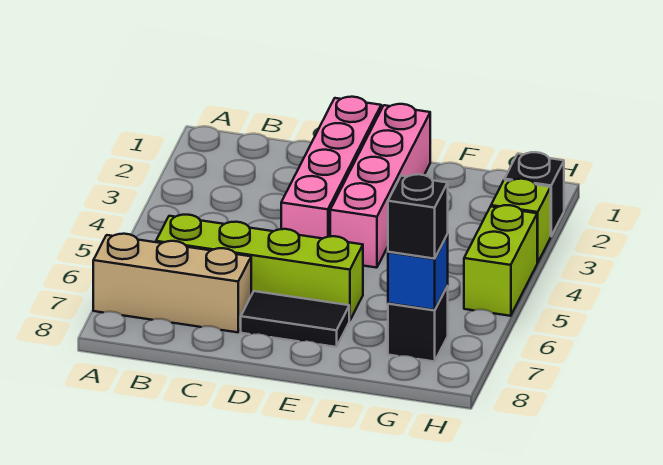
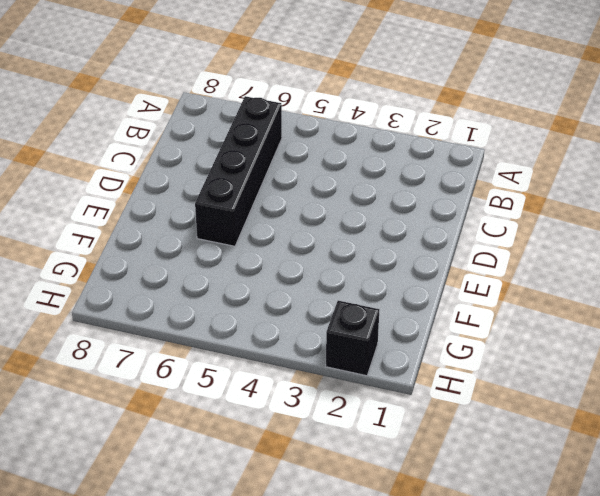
black 1x4 brick [195,96,282,246] -> lime 1x4 brick [156,215,363,321]
none -> tan 1x3 brick [93,234,251,332]
none -> pink 1x4 brick [281,97,381,239]

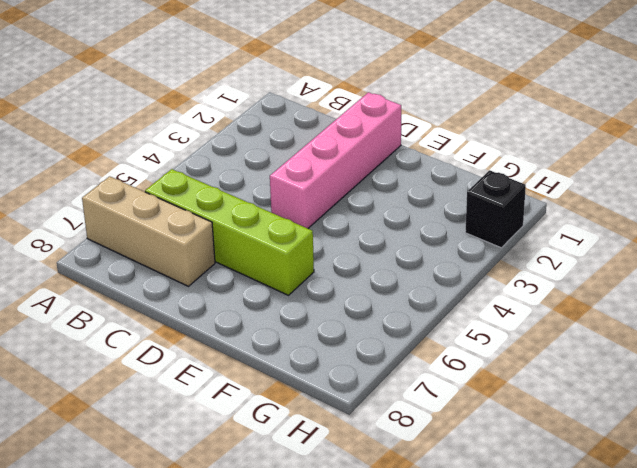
none -> black 1x2 tile [241,291,349,347]
none -> pink 1x4 brick [330,104,430,268]

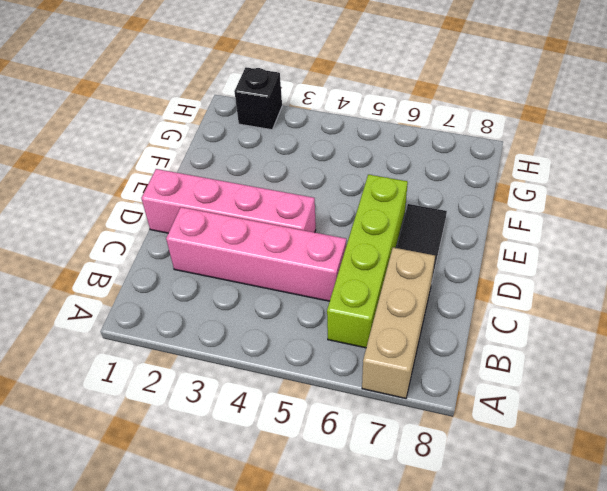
pink 1x4 brick [166,207,346,301] -> pink 1x4 brick moved to [330,104,430,268]
none -> black 1x1 brick [388,286,448,362]
none -> lime 1x1 brick [491,179,551,263]

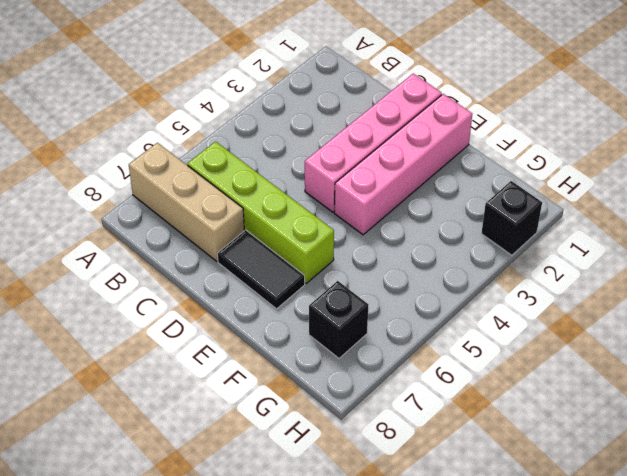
none -> lime 1x1 brick [491,179,551,263]
none -> lime 1x2 brick [464,205,537,316]

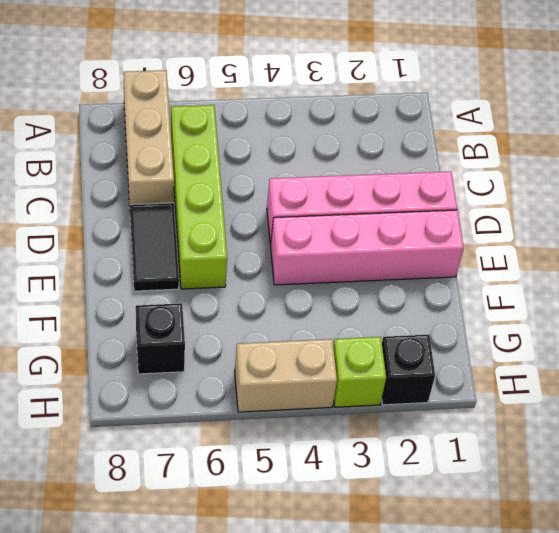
tan 1x2 brick [235,339,337,412] -> lime 1x2 brick [464,205,537,316]
none -> blue 1x1 brick [388,235,448,310]
none -> black 1x1 brick [388,174,448,259]

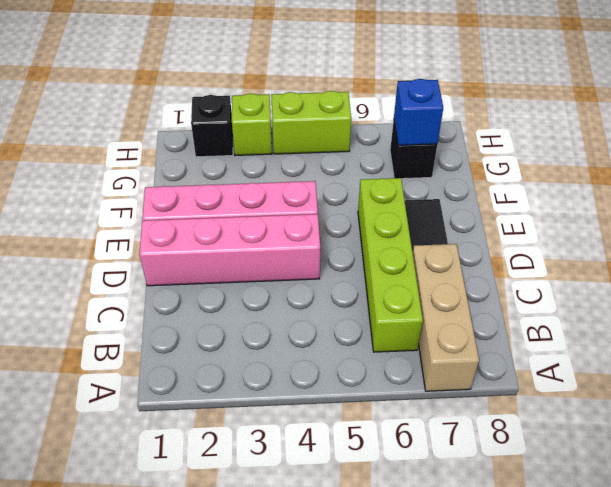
none -> black 1x1 brick [388,174,448,259]

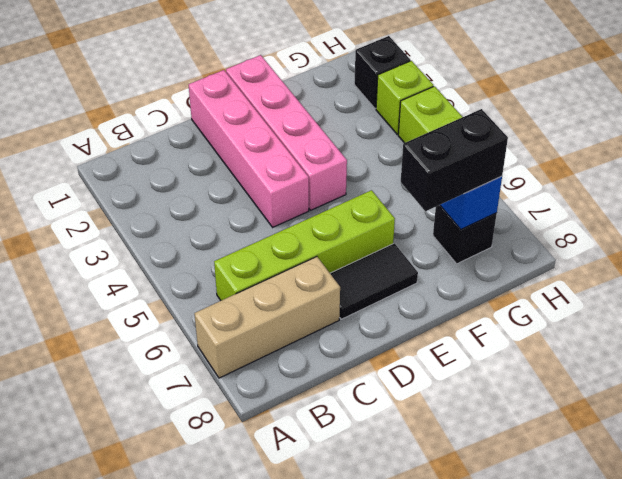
black 1x2 brick [401,109,508,211] -> black 1x1 brick [388,174,448,259]

